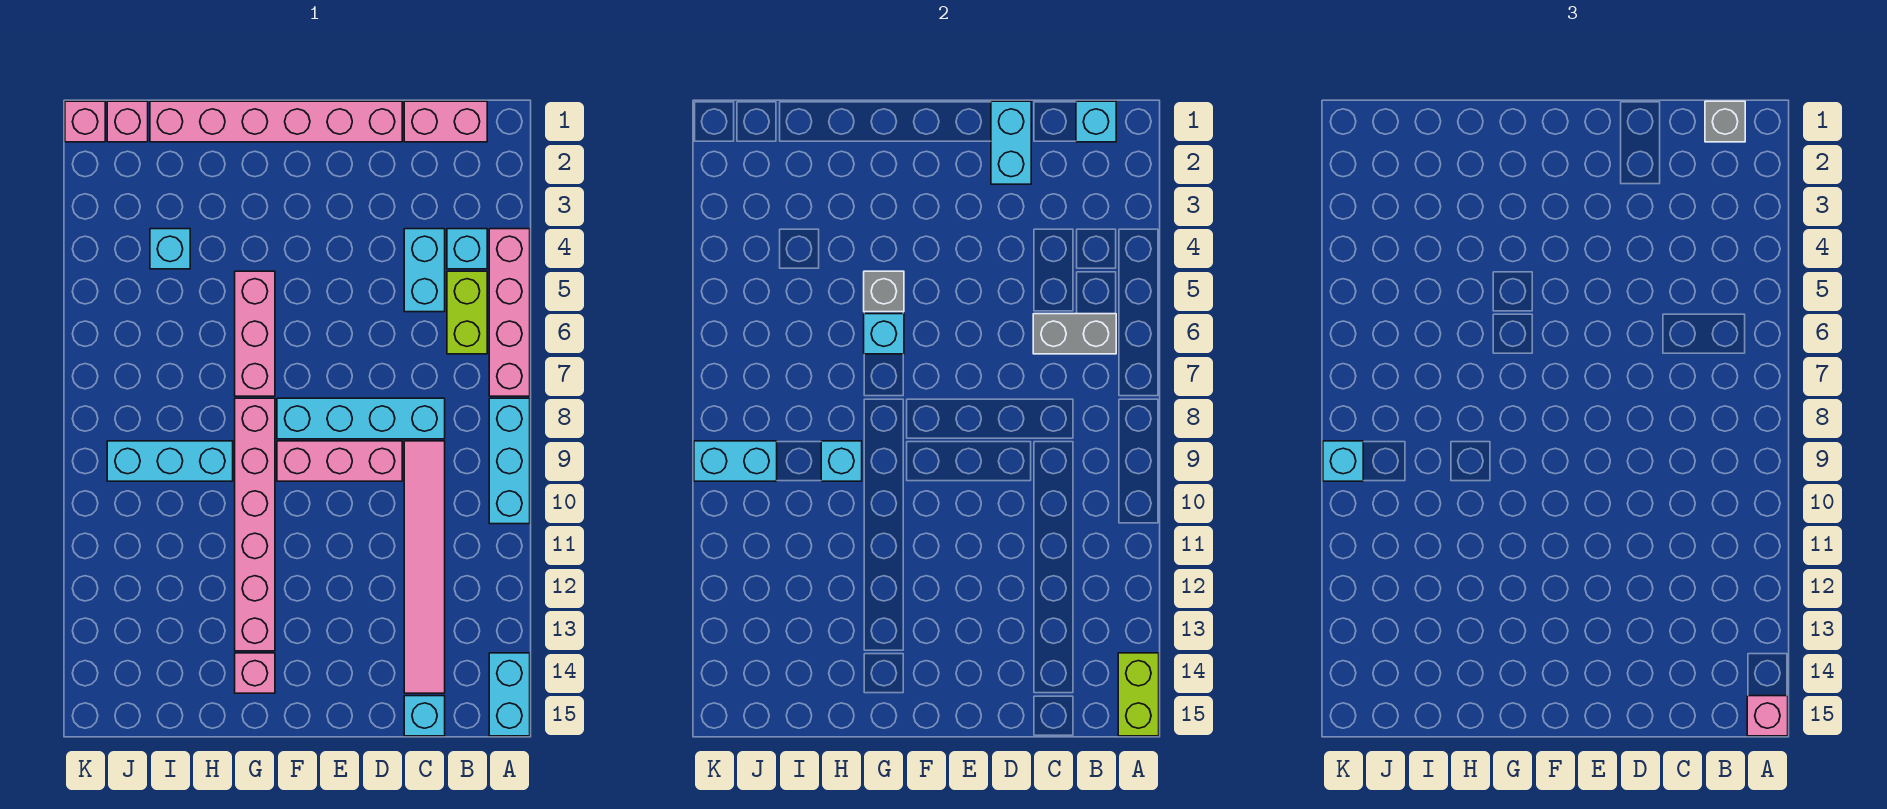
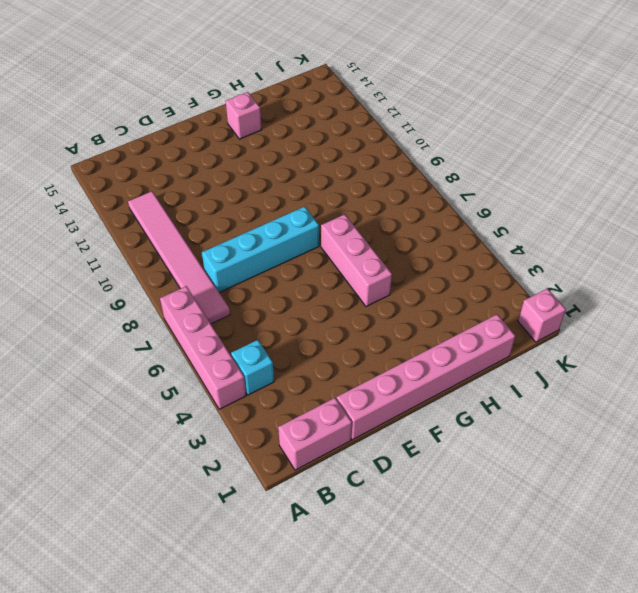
pink 1x6 tile [128,191,230,324] -> pink 1x6 tile moved to [404,441,445,693]
none -> cyan 1x3 brick [489,398,530,524]
none -> cyan 1x2 brick [489,653,530,736]
none -> lime 1x2 brick [447,271,487,354]
none -> cyan 1x2 brick [404,229,445,312]

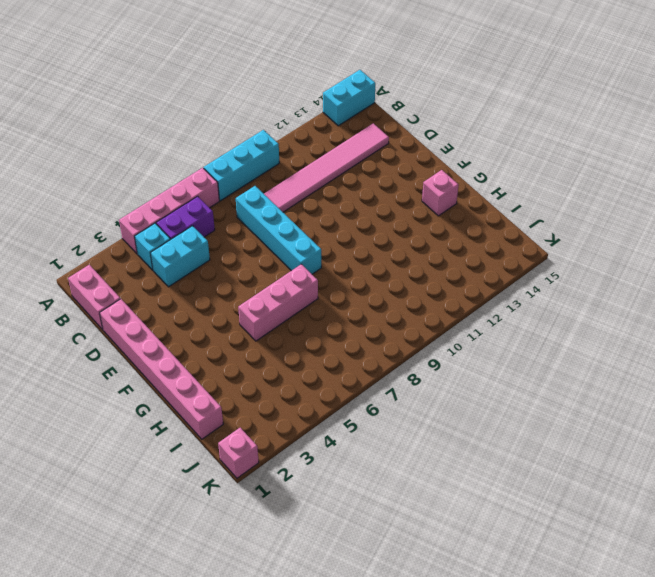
purple 1x2 brick [156,196,215,240] -> lime 1x2 brick [447,271,487,354]
none -> cyan 1x1 brick [404,696,445,736]
none -> pink 1x3 brick [277,441,402,481]
none -> pink 1x6 brick [235,398,275,651]
none -> cyan 1x3 brick [107,441,233,481]

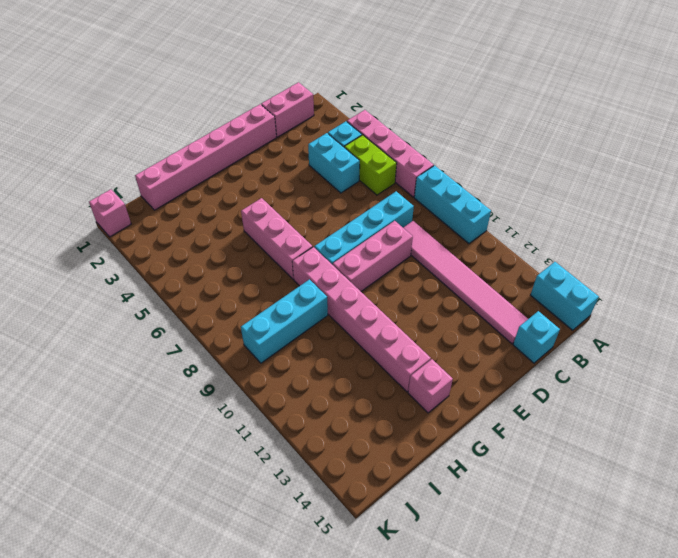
none -> cyan 1x1 brick [150,229,190,269]
none -> pink 1x1 brick [107,101,148,142]
none -> lime 1x2 brick [1118,653,1159,736]
none -> cyan 1x1 brick [1076,101,1116,142]

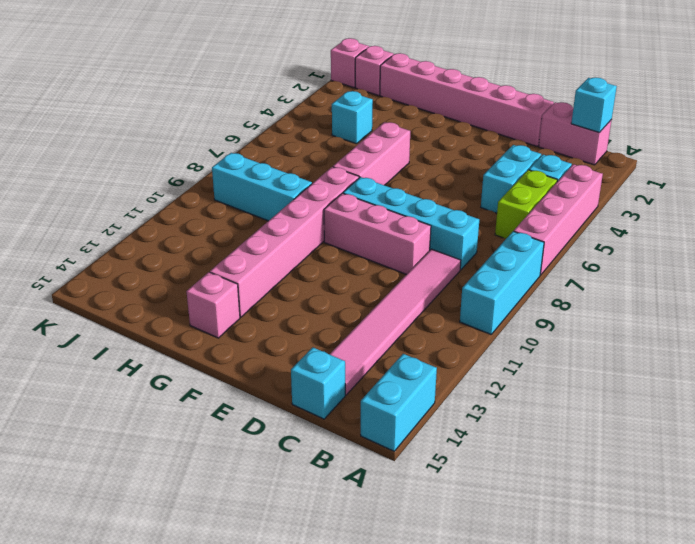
none -> lime 1x2 brick [1118,653,1159,736]
none -> grey 1x2 brick [1033,314,1116,354]
none -> cyan 1x2 brick [991,101,1031,184]
none -> grey 1x1 brick [864,271,904,312]

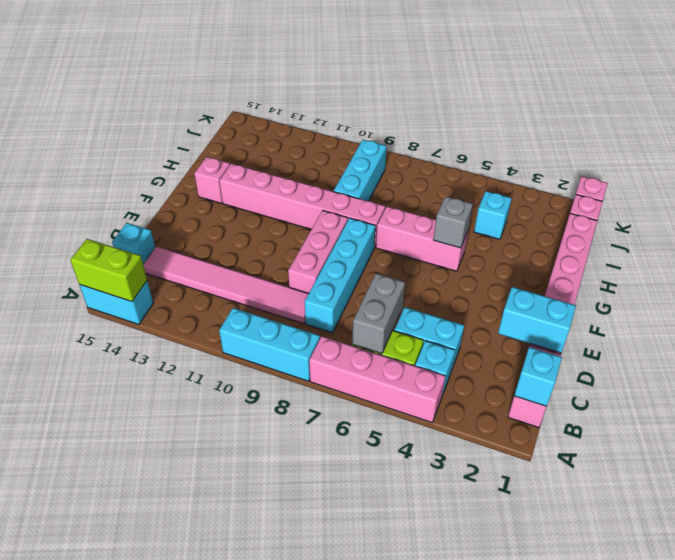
none -> cyan 1x1 brick [864,314,904,354]
none -> cyan 1x1 brick [821,441,862,481]
none -> cyan 1x2 brick [694,441,777,481]
none -> pink 1x1 brick [1747,696,1788,736]

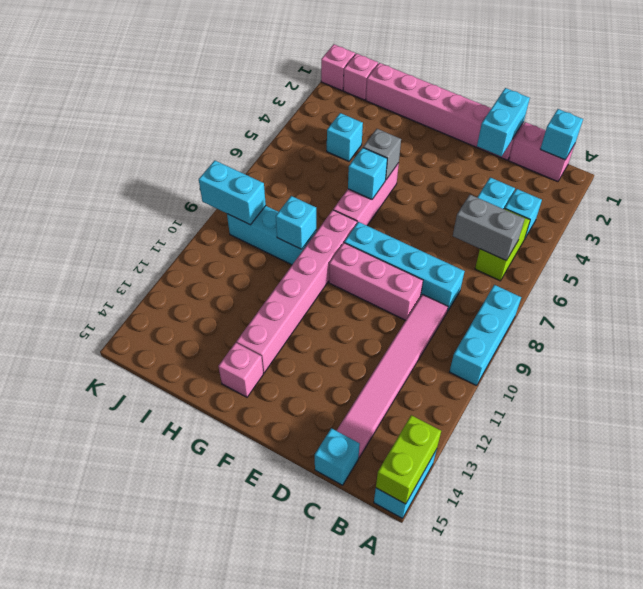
none -> pink 1x4 brick [489,229,530,396]
none -> pink 1x1 brick [1747,696,1788,736]
none -> grey 1x1 brick [1705,101,1745,142]
none -> cyan 1x1 brick [1323,441,1363,481]

